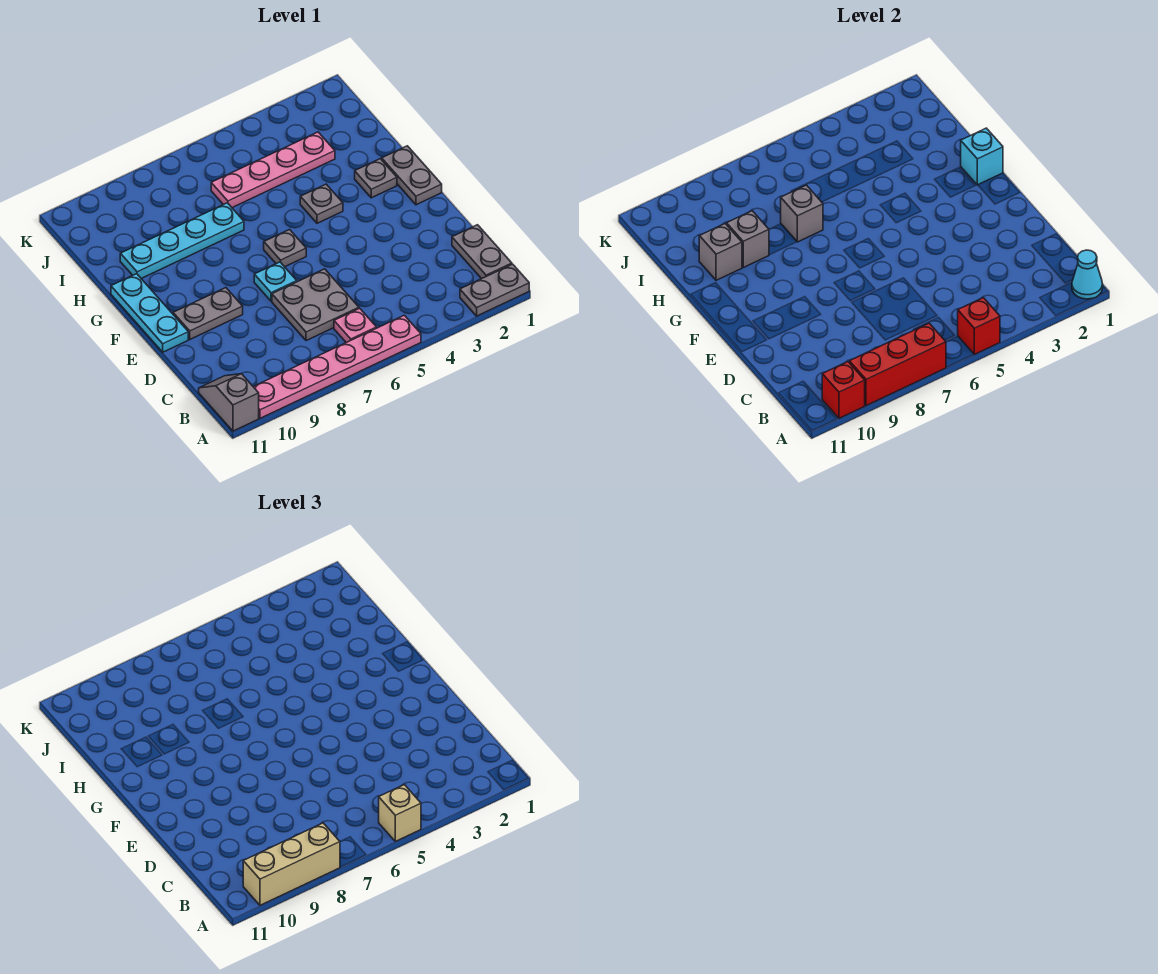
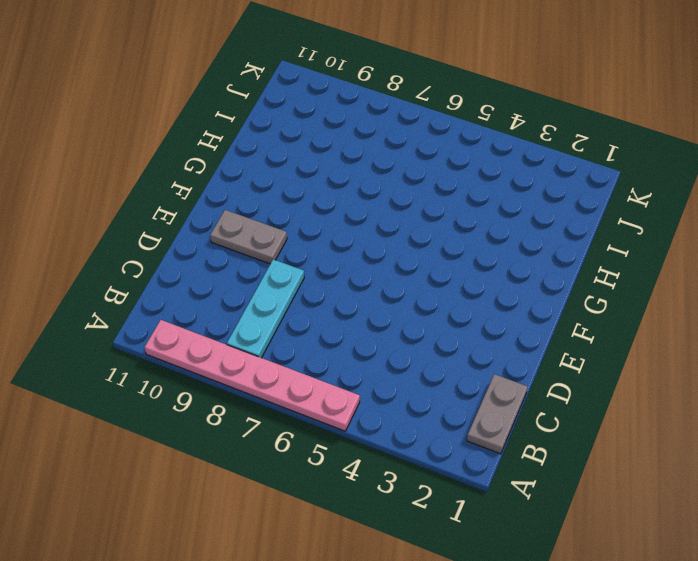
cyan 1x3 plate [227,259,304,358] -> cyan 1x3 plate moved to [111,274,188,352]
none -> grey 1x2 plate [460,264,529,316]
none -> grey 1x2 slope [199,374,259,431]
none -> pink 1x1 plate [334,308,376,343]

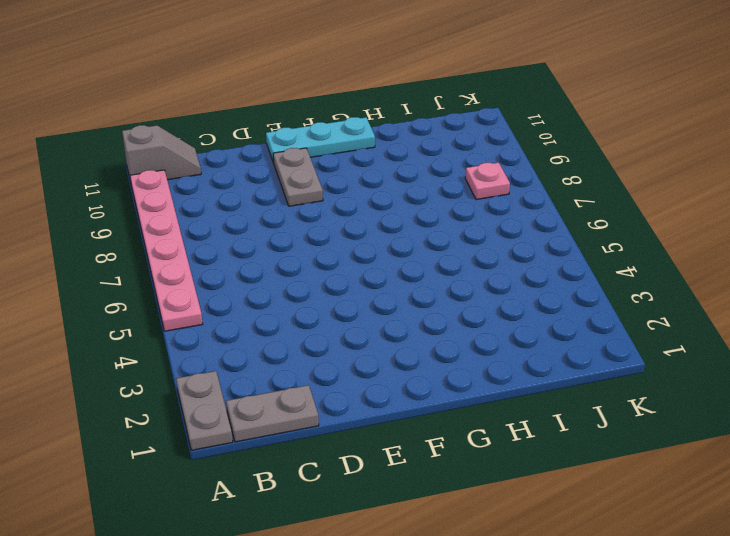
pink 1x1 plate [465,163,510,200] -> pink 1x1 plate moved to [334,308,376,343]
none -> grey 2x2 plate [272,269,359,341]
none -> cyan 1x1 plate [254,262,297,301]
none -> grey 1x2 plate [382,146,442,205]

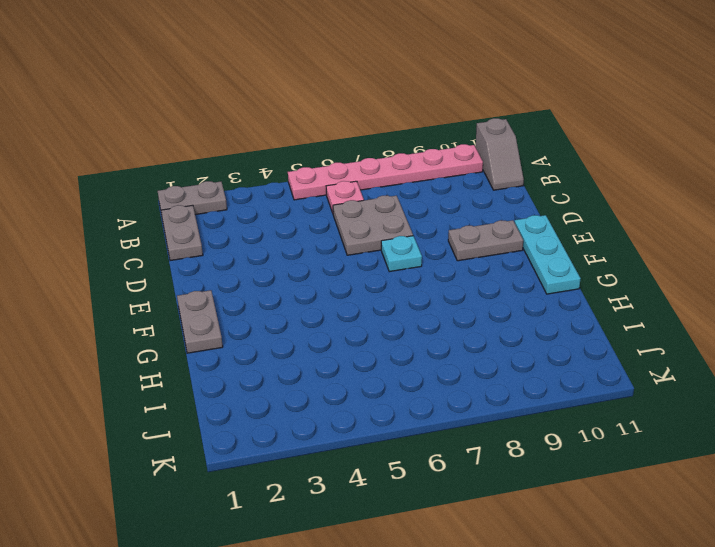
none -> grey 1x1 plate [264,230,306,267]
none -> grey 1x1 plate [355,159,397,198]
none -> grey 1x1 plate [300,184,343,223]

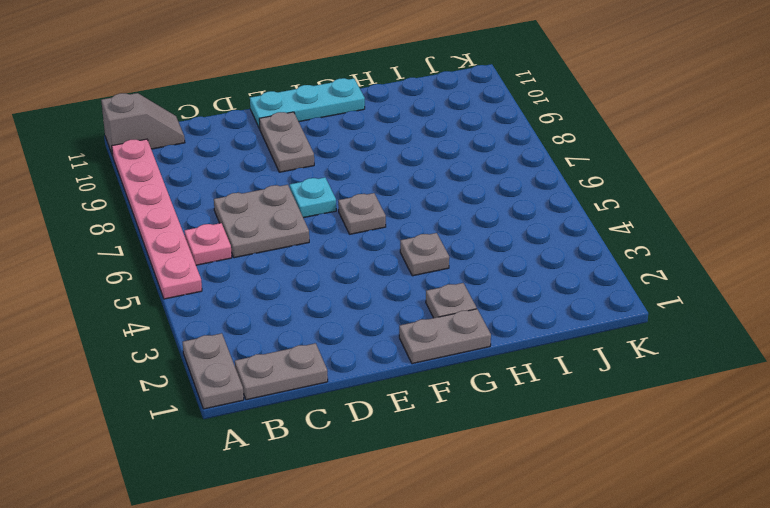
none -> cyan 1x4 plate [120,203,244,278]
none -> pink 1x4 plate [211,132,335,208]
none -> cyan 1x1 cone [1072,250,1103,299]

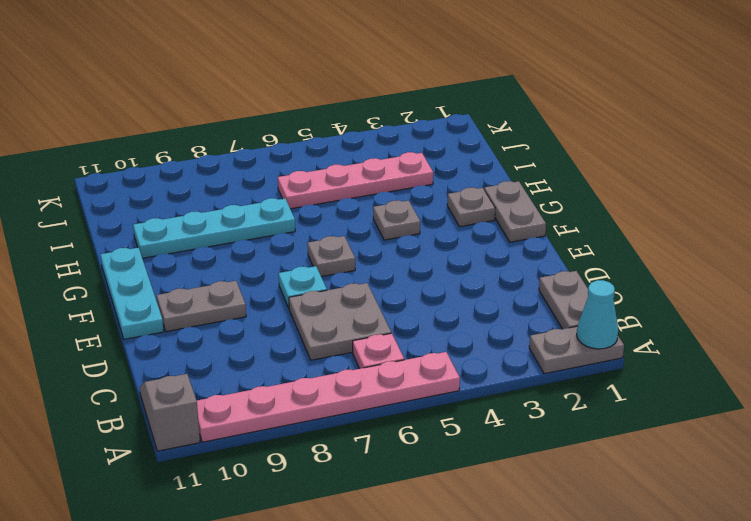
none -> red 1x1 brick [958,298,1000,354]
none -> red 1x3 brick [849,323,946,406]
none -> red 1x1 brick [822,362,865,418]

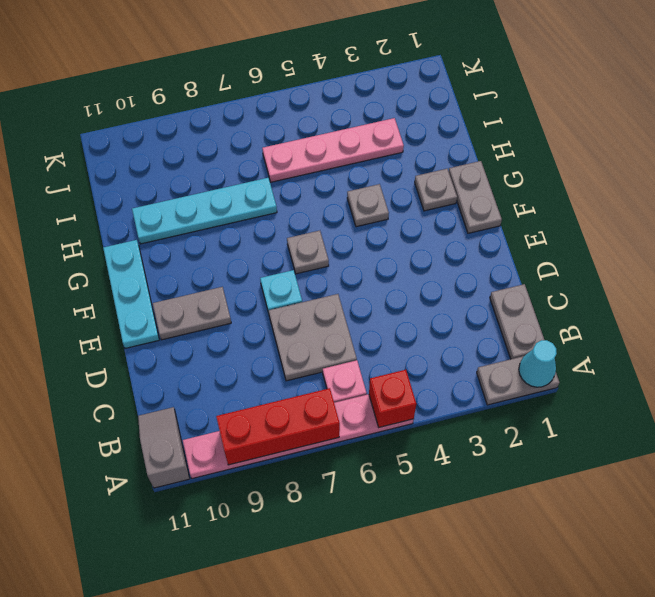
none -> red 1x1 brick [822,362,865,418]
none -> cyan 1x1 brick [961,128,1003,185]
none -> grey 1x1 brick [781,185,823,242]

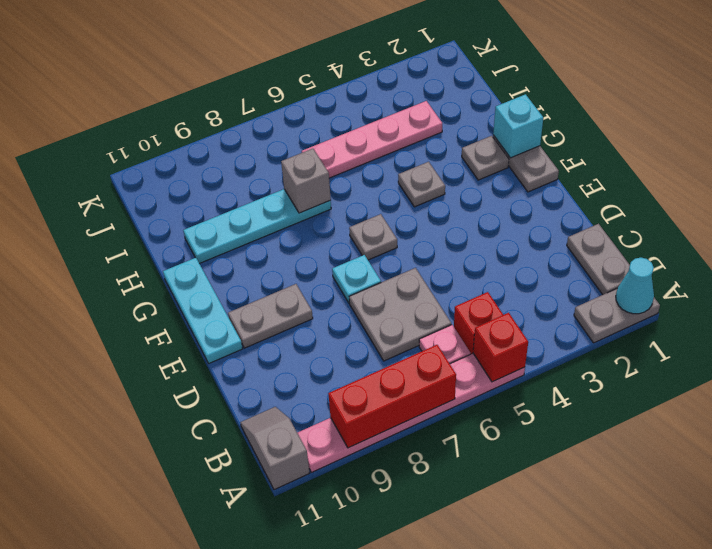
red 1x1 brick [454,292,503,354] -> red 1x1 brick moved to [822,362,865,418]
none -> grey 1x1 brick [727,211,769,267]
none -> grey 1x1 brick [699,224,742,280]
none -> tan 1x1 brick [379,785,421,841]

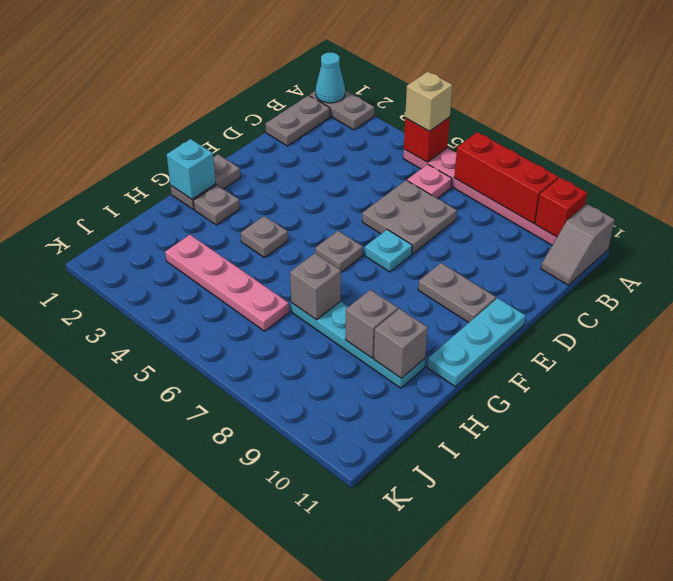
none -> tan 1x3 brick [243,823,340,905]

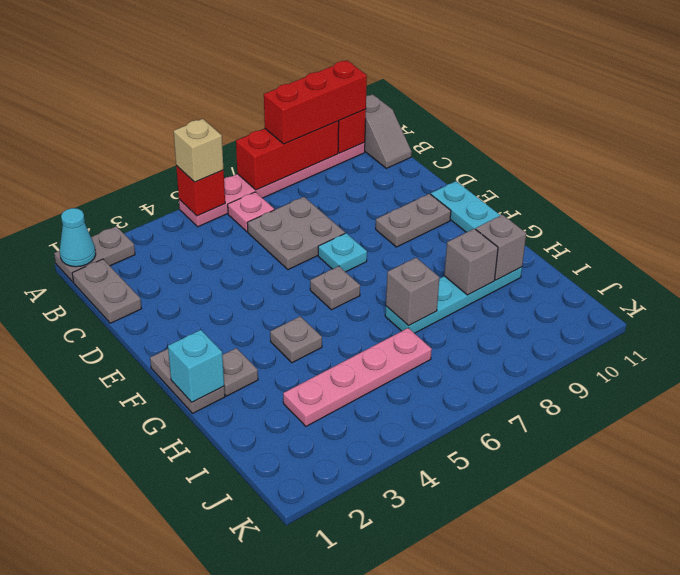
red 1x3 brick [264,60,367,144] -> tan 1x3 brick [243,823,340,905]

